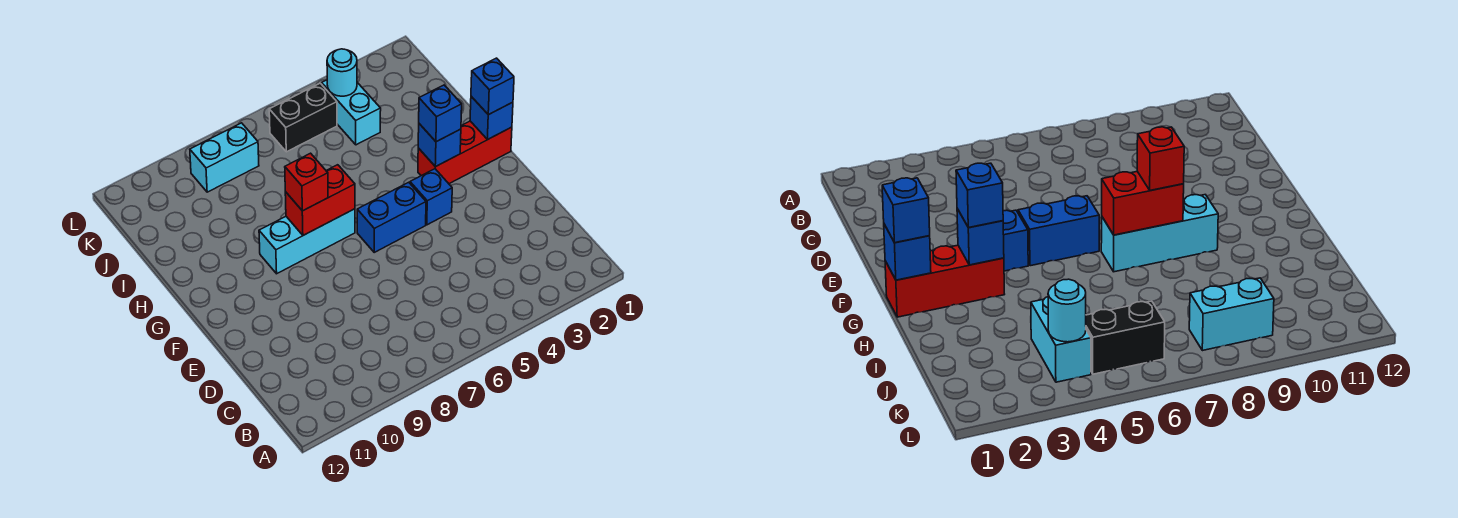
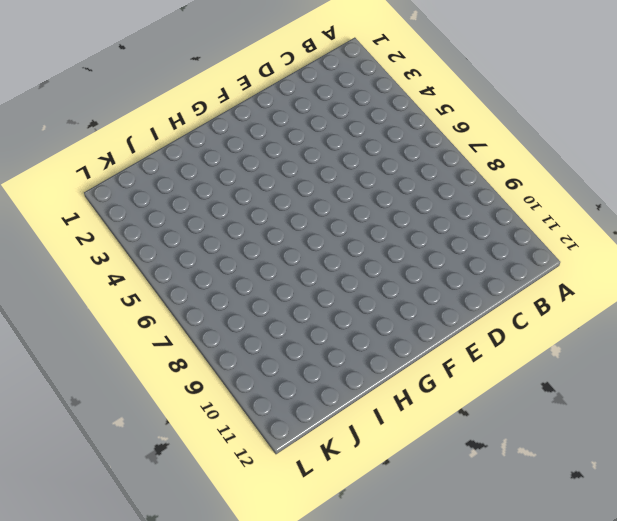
none -> blue 1x1 brick [410,169,452,225]
none -> blue 1x2 brick [357,182,426,252]
none -> red 1x3 brick [418,121,512,184]

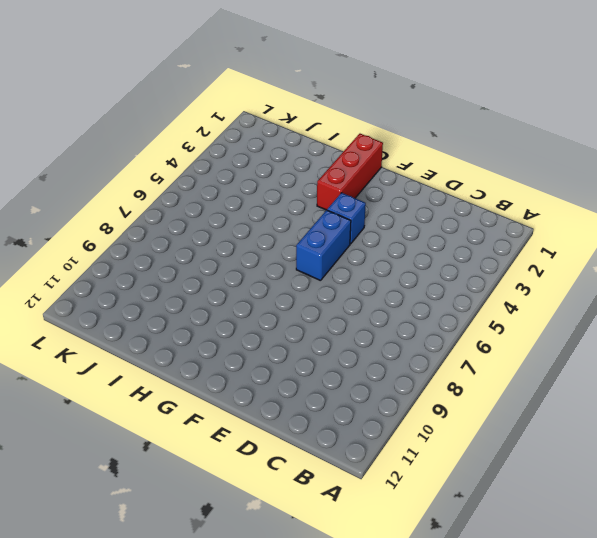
none -> cyan 1x3 brick [259,209,355,274]
none -> cyan 1x2 brick [322,80,381,145]
none -> black 1x2 brick [269,83,337,152]

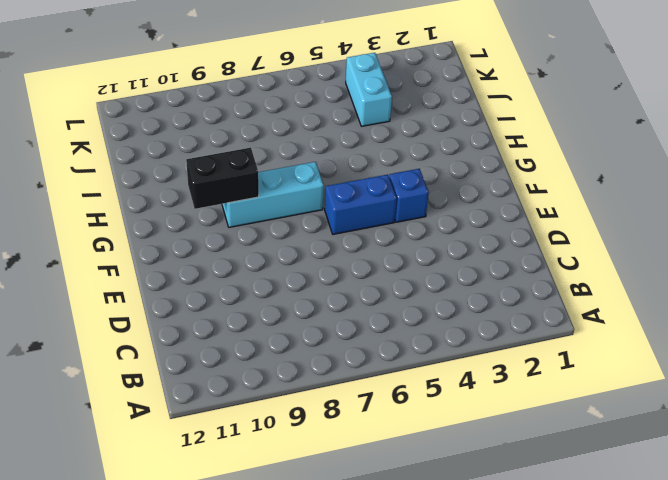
black 1x2 brick [186,148,259,209] -> black 1x2 brick moved to [269,83,337,152]
none -> red 1x3 brick [418,121,512,184]
none -> cyan 1x2 brick [190,123,259,192]
none -> blue 1x1 brick [470,96,513,139]

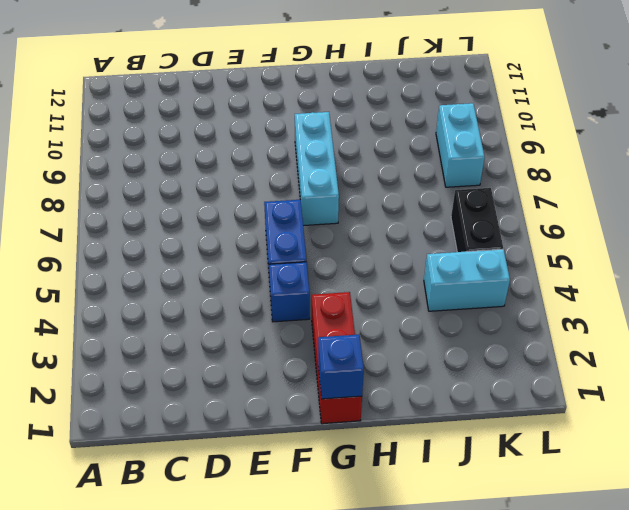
none -> blue 1x1 brick [418,124,461,167]
none -> red 1x2 brick [285,165,355,235]
none -> cyan 1x1 round brick [327,49,357,96]

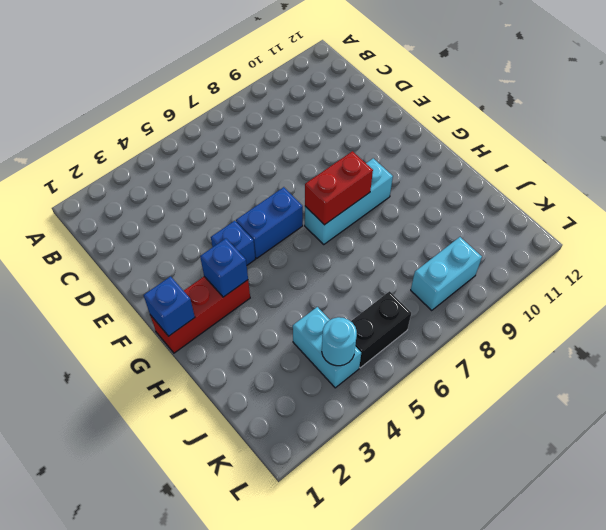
none -> blue 1x1 brick [471,58,514,115]
none -> blue 1x1 brick [419,85,462,142]
none -> red 1x1 brick [285,153,328,211]

